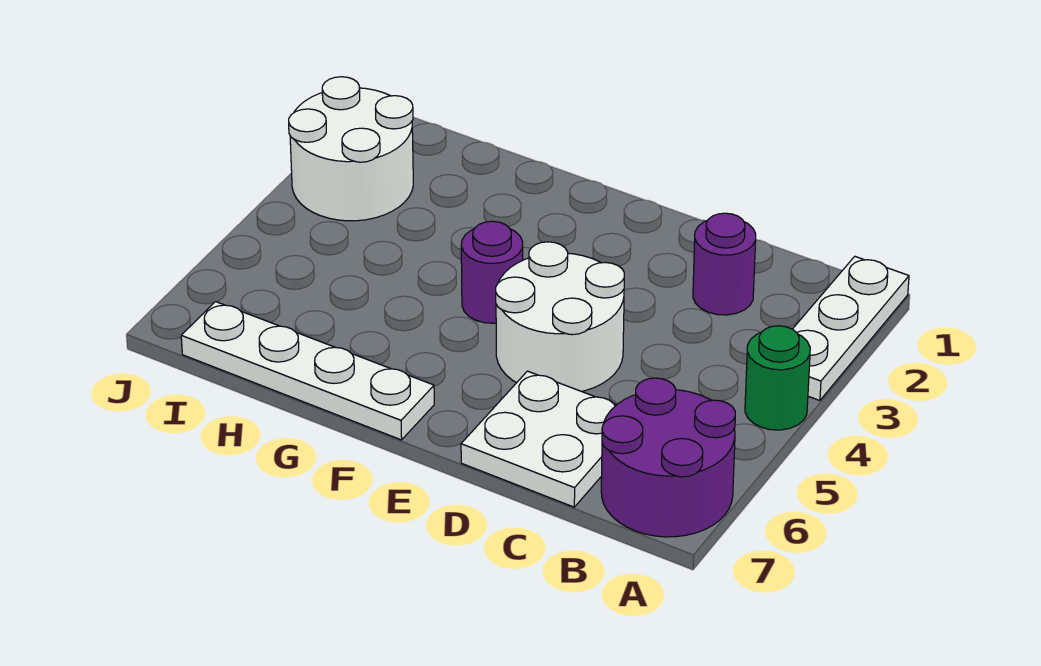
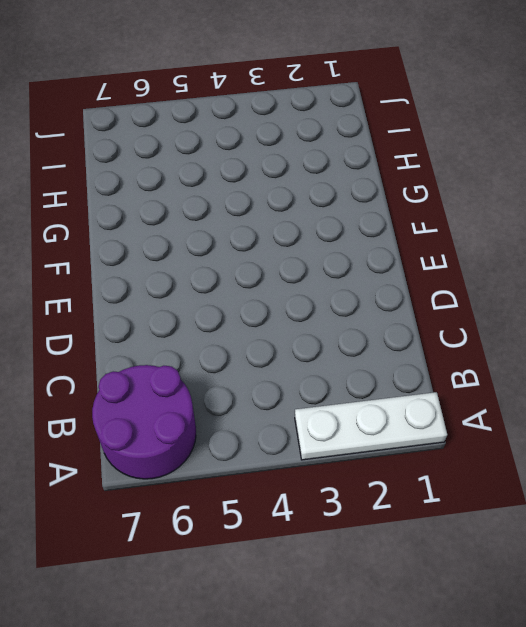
none -> green 1x1 round brick [745,326,810,430]
none -> purple 1x1 round brick [693,213,756,315]

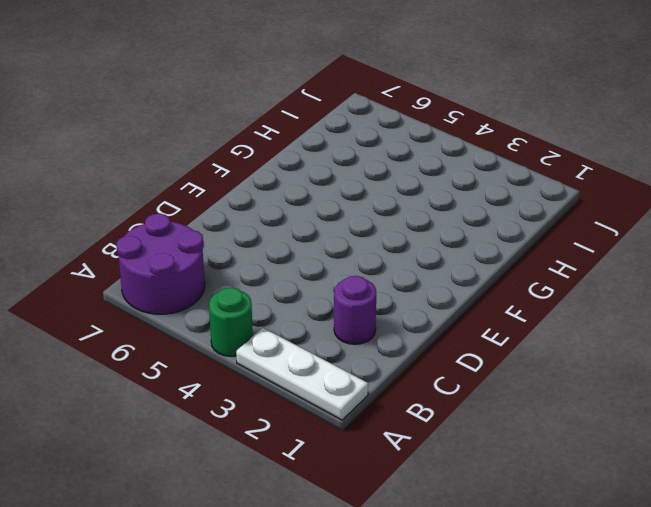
none -> white 2x2 plate [461,371,616,507]
none -> white 2x2 round brick [496,242,624,391]

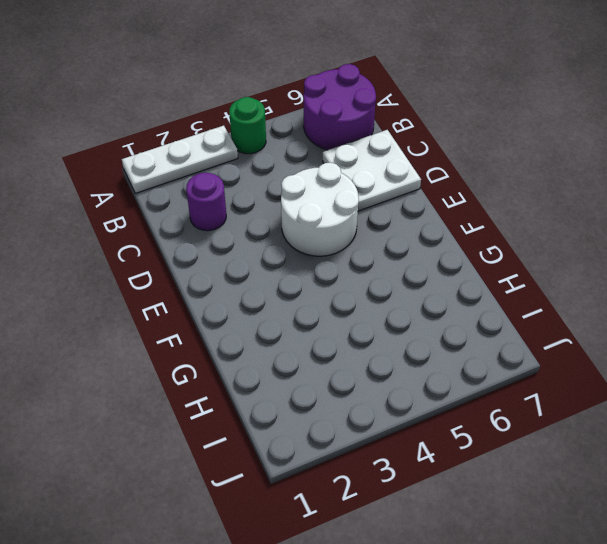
none -> purple 1x1 round brick [461,221,523,323]
none -> white 1x4 plate [181,302,434,440]

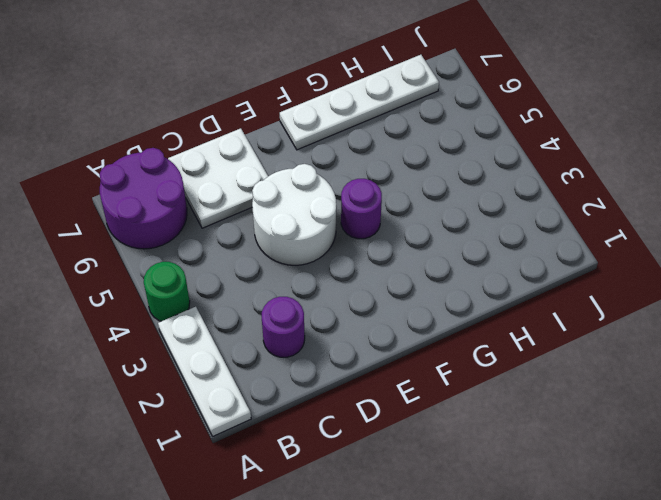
none -> white 2x2 round brick [289,77,413,221]

